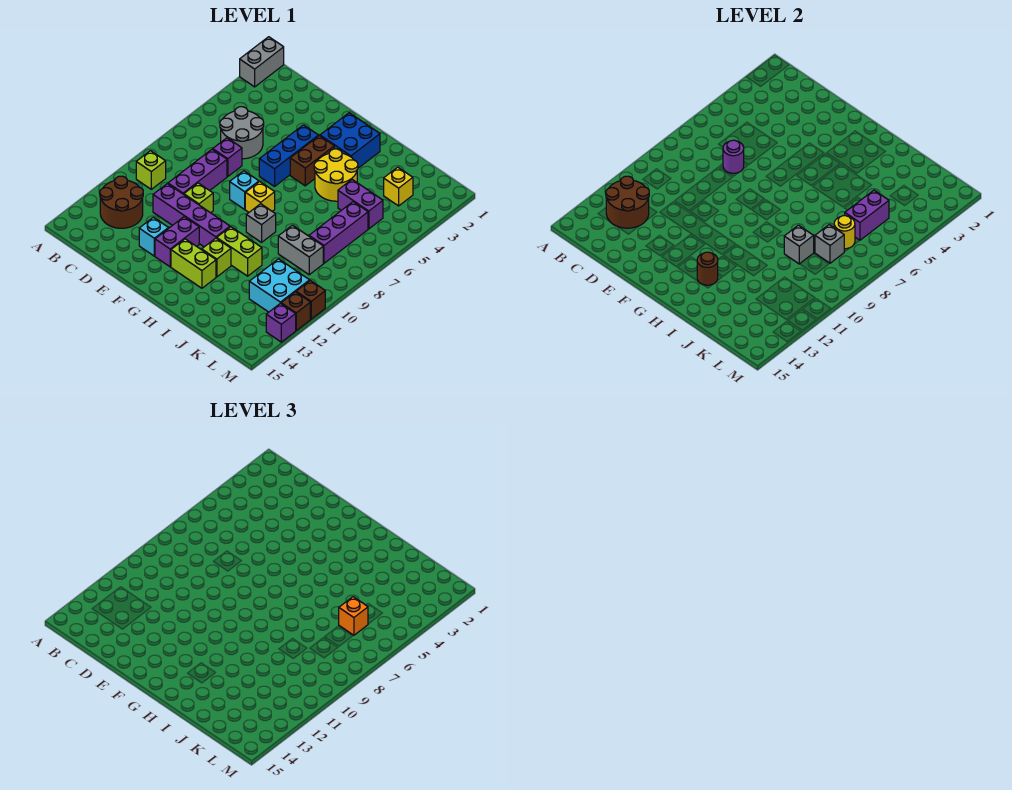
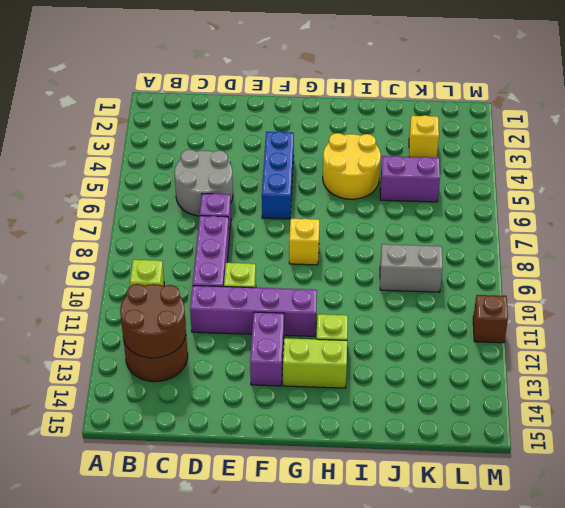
none -> grey 1x2 brick [240,37,284,87]
none -> cyan 1x1 brick [139,217,168,256]
none -> cyan 1x1 brick [230,171,259,209]
none -> blue 2x2 brick [320,113,380,168]

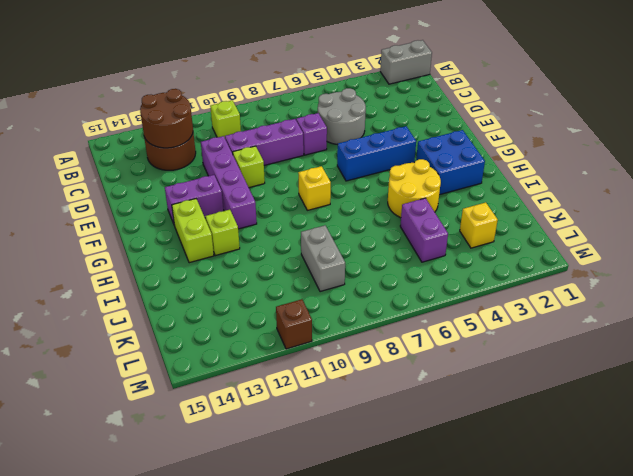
none -> cyan 1x1 brick [139,217,168,256]
none -> cyan 1x1 brick [230,171,259,209]
none -> brown 1x2 brick [290,136,334,186]
none -> grey 1x1 brick [246,204,276,242]

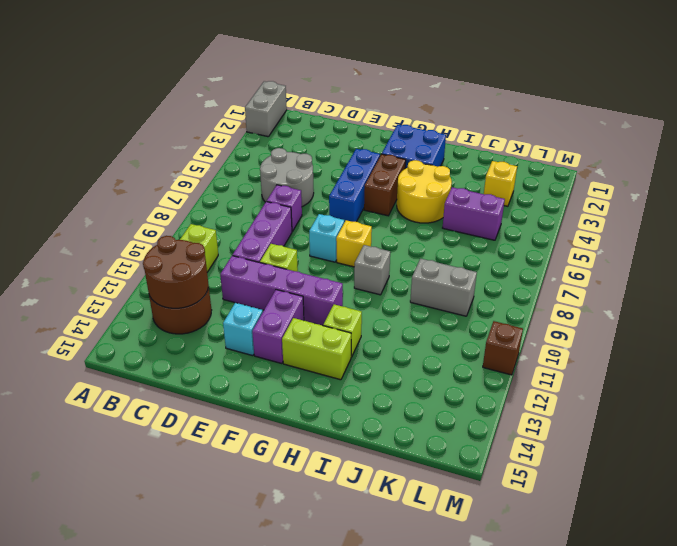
none -> lime 1x2 brick [217,227,262,276]
none -> purple 1x3 brick [309,202,368,263]
none -> cyan 2x2 brick [249,259,310,312]
none -> brown 1x1 brick [281,292,310,330]

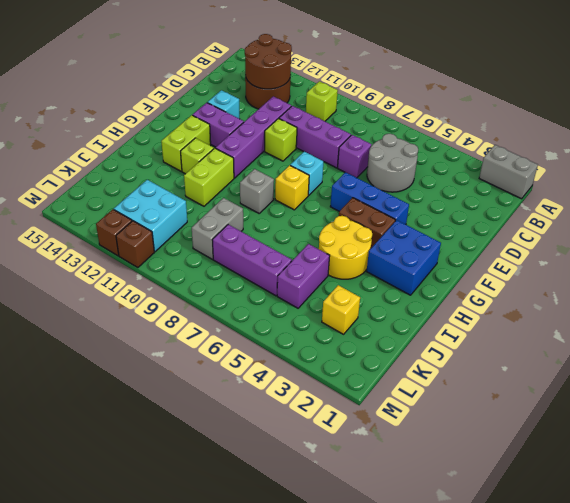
none -> purple 1x1 brick [266,303,296,342]
none -> purple 1x1 round brick [723,140,744,173]
none -> brown 1x1 round brick [697,252,718,285]
none -> grey 1x1 brick [784,225,814,264]

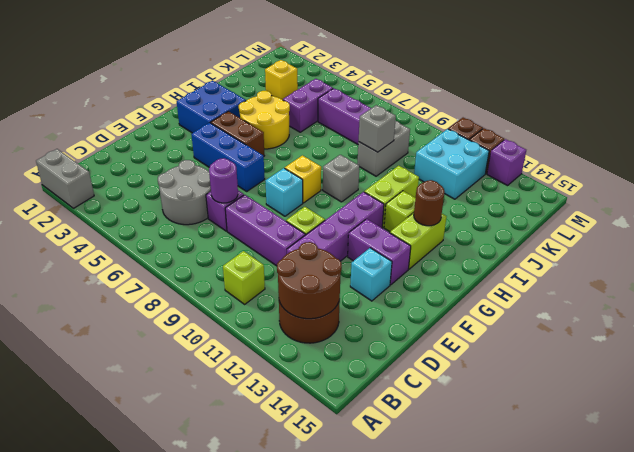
none -> purple 1x2 brick [845,190,889,240]
none -> yellow 1x1 round brick [834,216,855,249]
none -> grey 1x1 brick [815,225,844,263]
none -> orange 1x1 brick [339,597,368,635]

